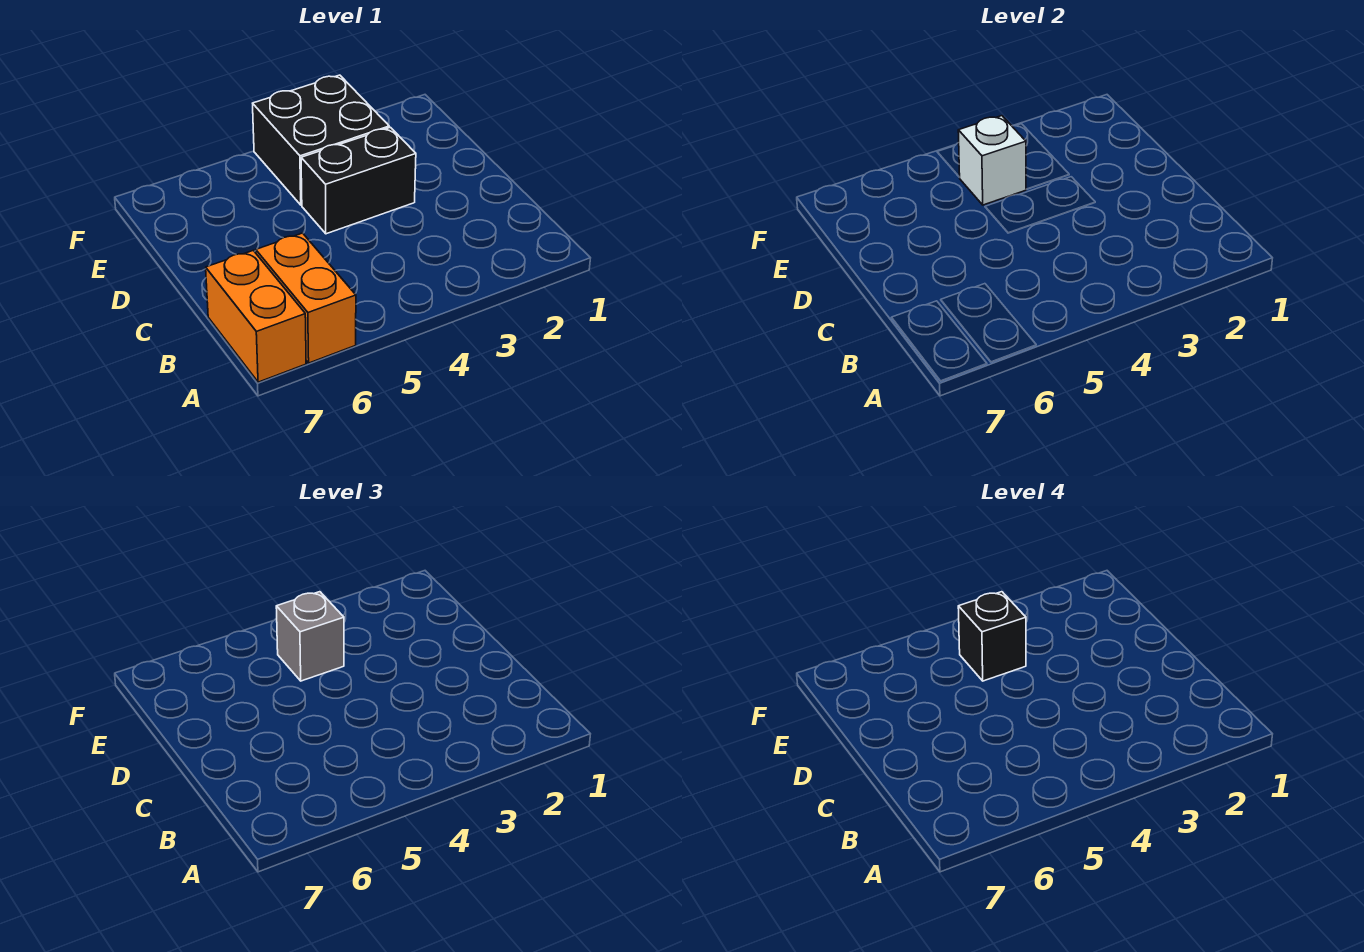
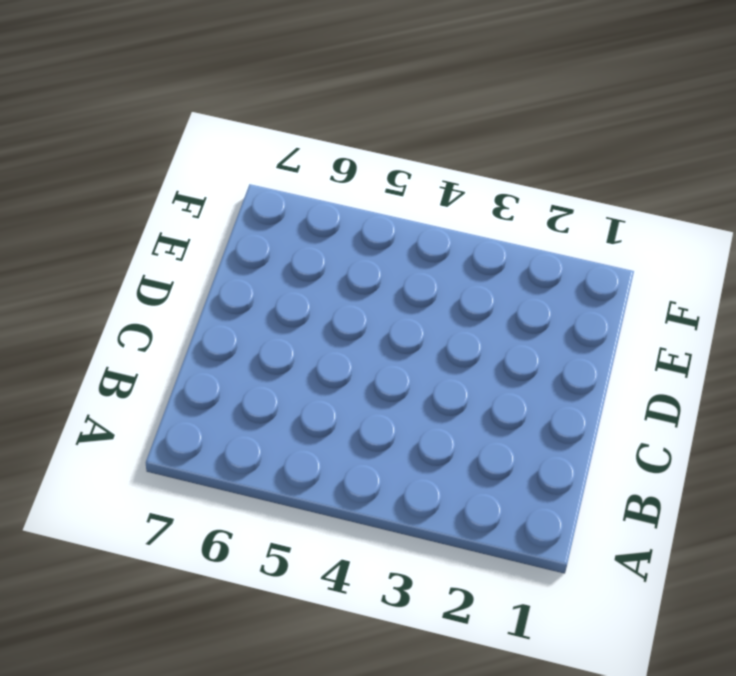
none -> orange 1x2 brick [256,233,356,363]
none -> orange 1x2 brick [206,251,306,382]

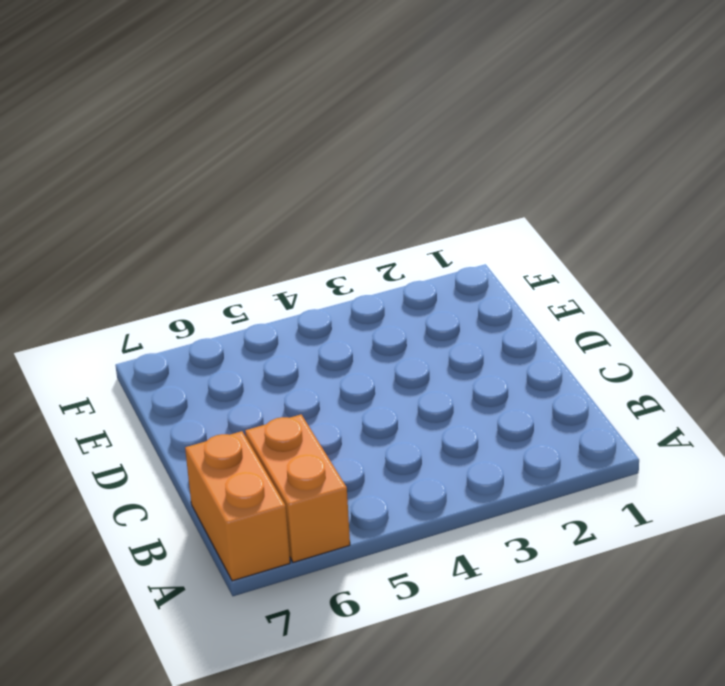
none -> black 1x2 brick [301,127,416,234]
none -> black 2x2 brick [253,75,389,205]

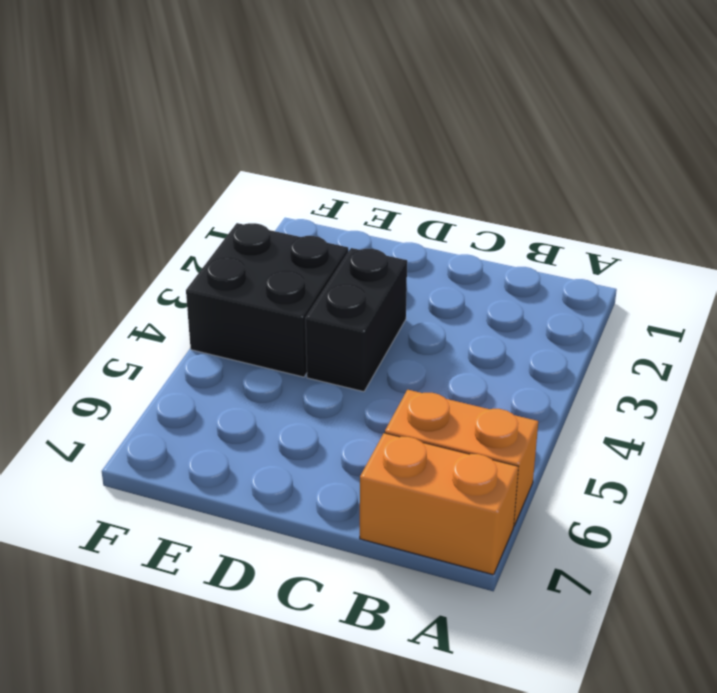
none -> white 1x1 brick [958,116,1026,205]
none -> grey 1x1 brick [276,592,344,681]

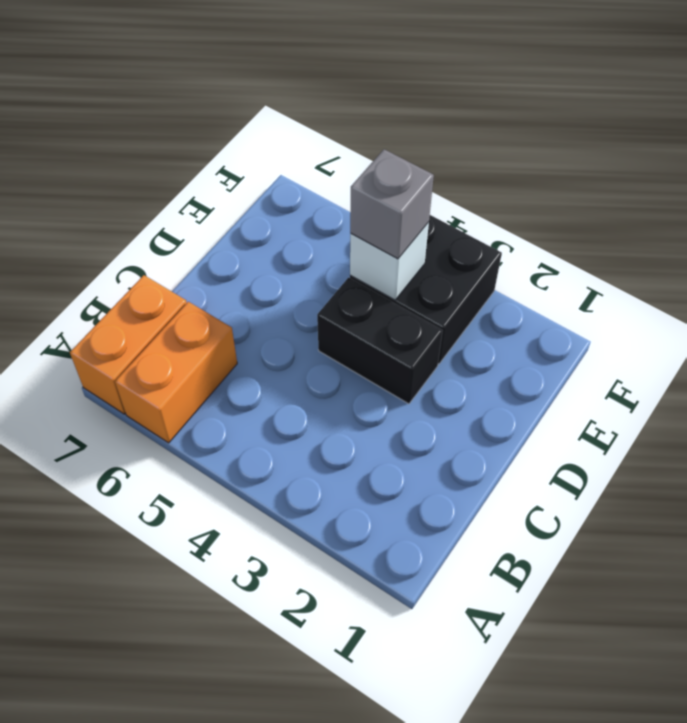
none -> black 1x1 brick [958,592,1026,681]

